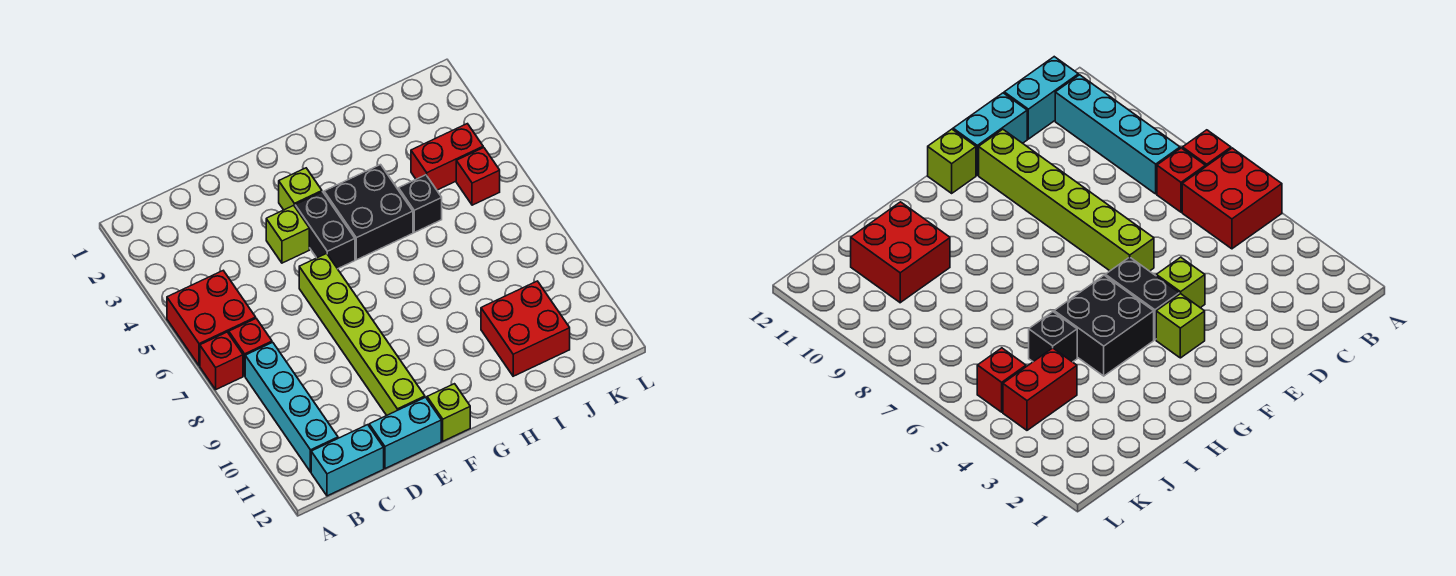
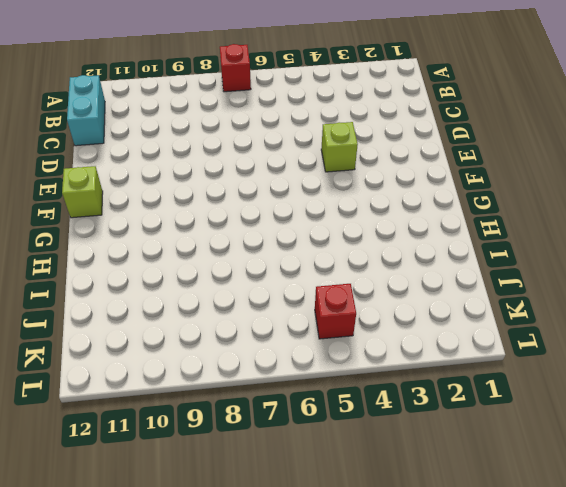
none -> red 2x2 brick [167,271,256,366]
none -> red 1x1 brick [229,319,272,376]
none -> cyan 1x4 brick [245,342,338,472]

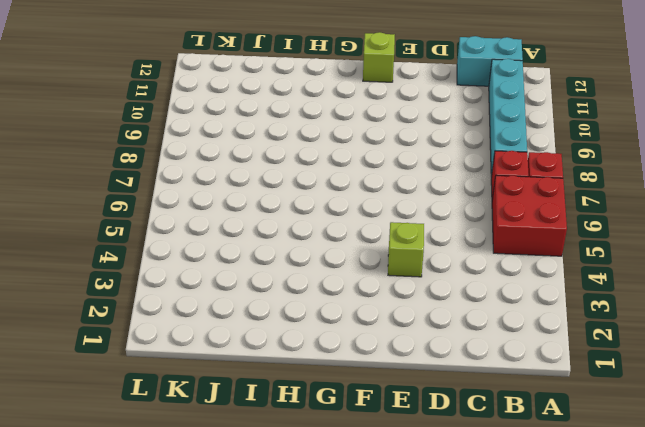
none -> cyan 1x2 brick [369,397,441,469]
none -> lime 1x6 brick [299,253,425,415]
none -> lime 1x1 brick [279,168,322,210]

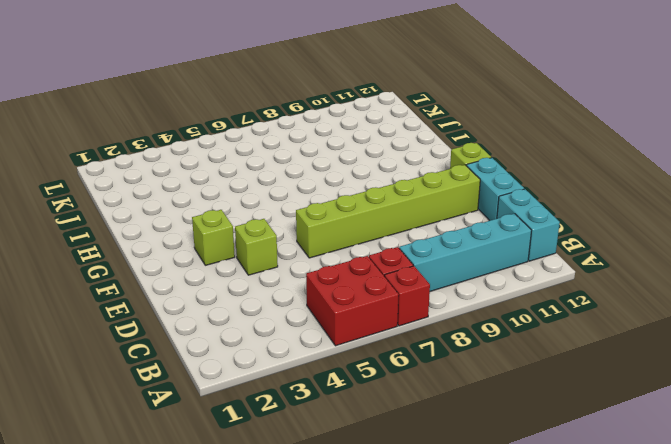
none -> black 1x2 brick [295,192,355,269]
none -> black 2x2 brick [324,165,413,260]
none -> black 1x1 brick [399,175,442,232]

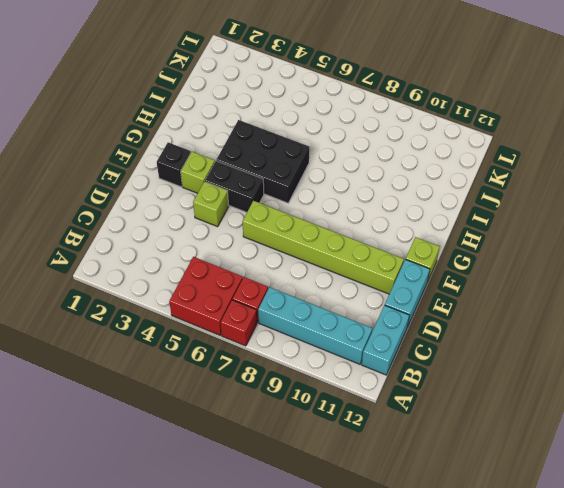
black 1x1 brick [157,142,191,187] -> black 1x1 brick moved to [399,175,442,232]
black 2x3 brick [216,120,310,203] -> black 2x2 brick [324,165,413,260]
none -> red 2x2 brick [481,281,570,376]
none -> red 1x2 brick [411,124,483,190]
none -> red 1x1 brick [456,147,500,205]

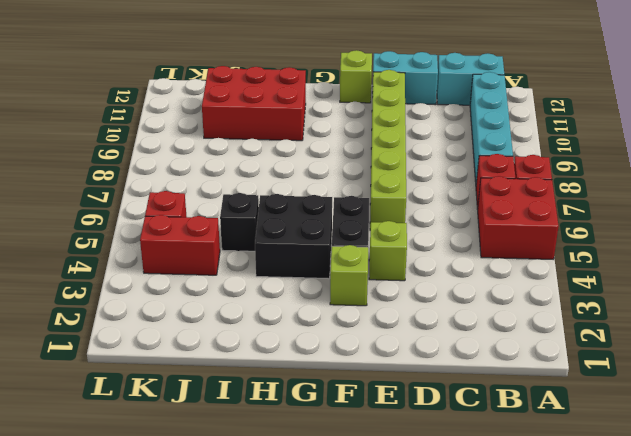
red 2x3 brick [202,66,306,141] -> red 2x2 brick [481,281,570,376]

